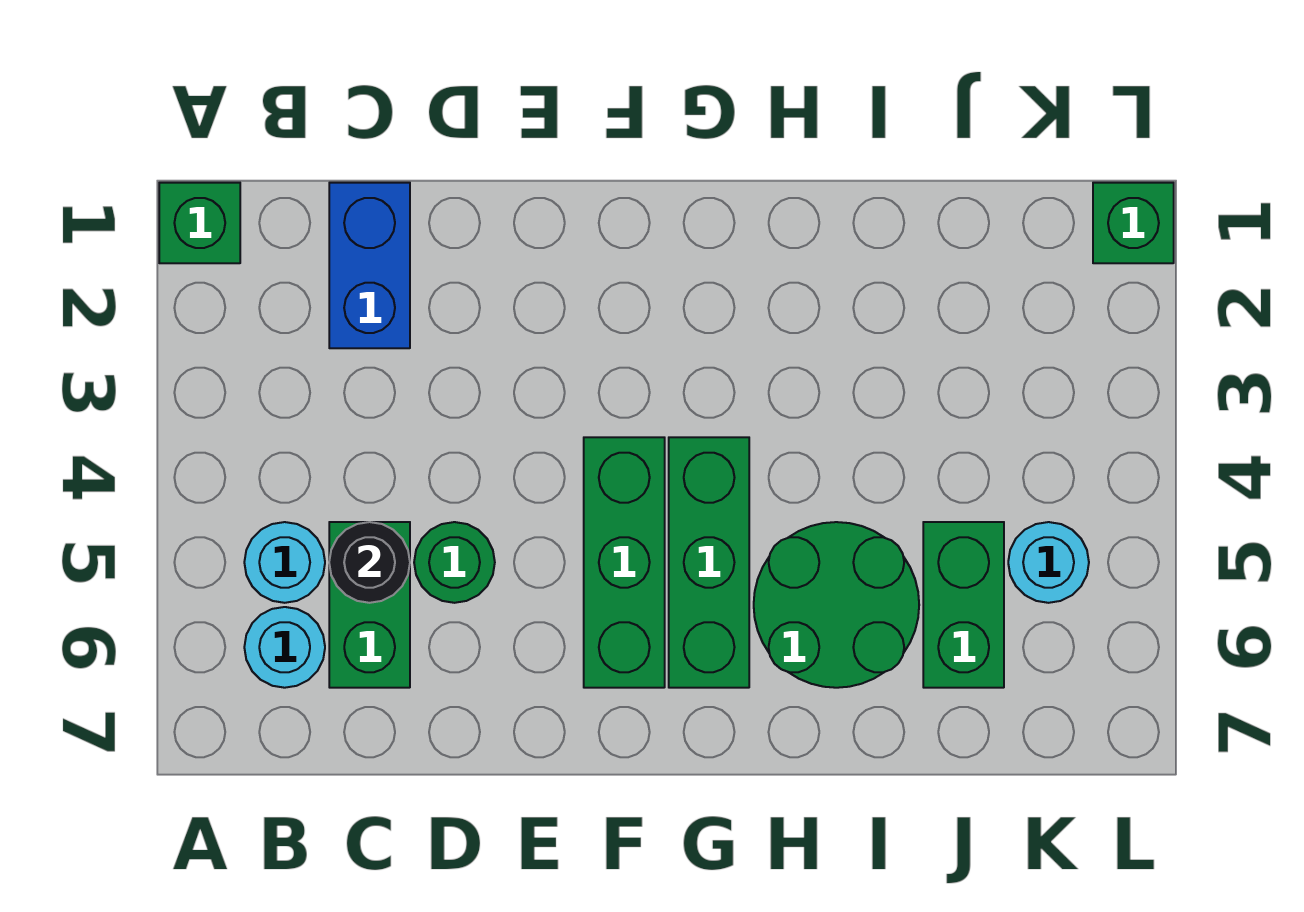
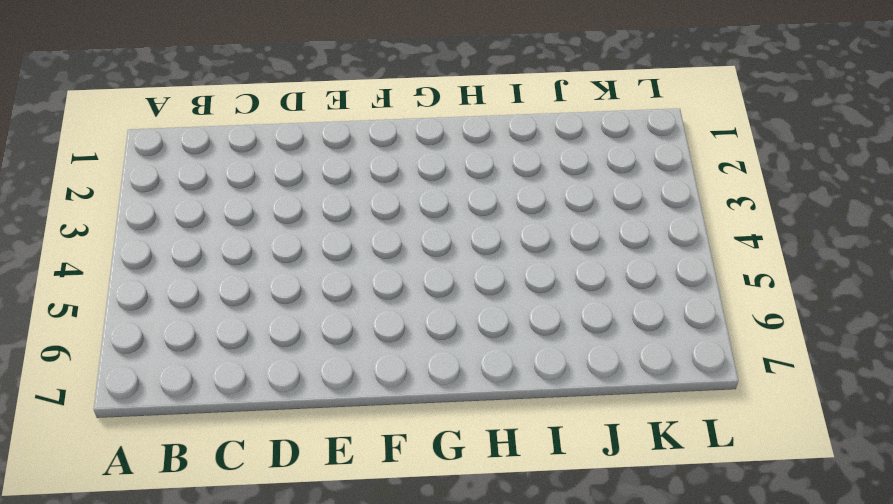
none -> green 1x1 brick [159,183,240,263]
none -> cyan 1x1 round brick [244,522,325,603]
none -> cyan 1x1 round brick [244,607,325,688]

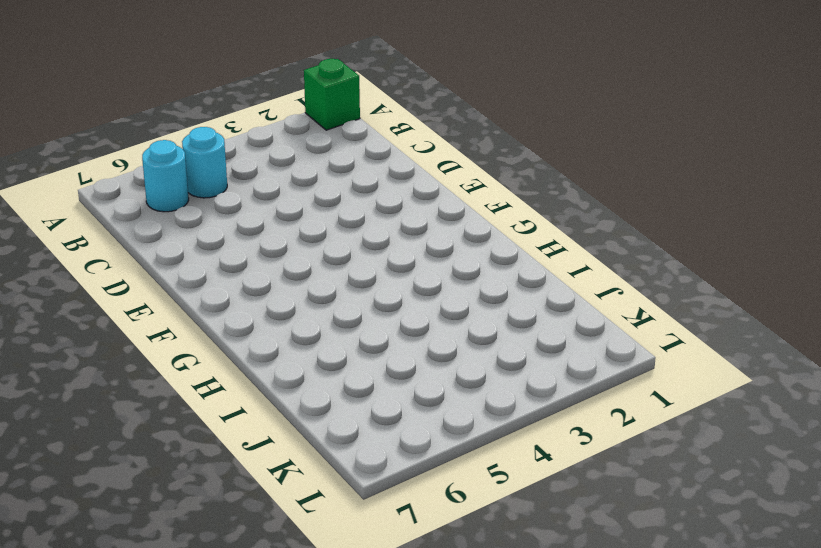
none -> blue 1x2 brick [329,183,410,348]
none -> green 1x2 brick [329,522,410,688]
none -> green 1x1 round brick [414,522,495,603]

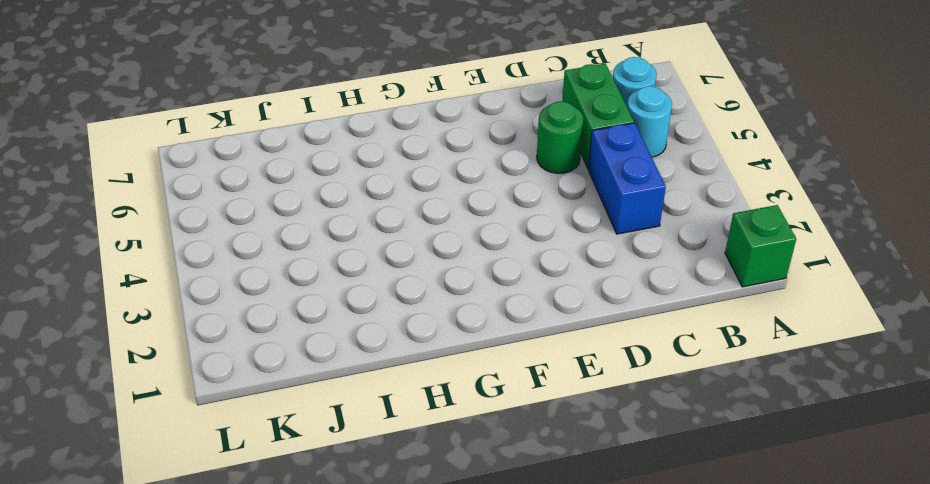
blue 1x2 brick [588,123,666,234] -> blue 1x2 brick moved to [329,183,410,348]
none -> green 1x3 brick [584,437,665,688]
none -> green 1x3 brick [669,437,749,688]
none -> green 2x2 round brick [754,522,919,688]

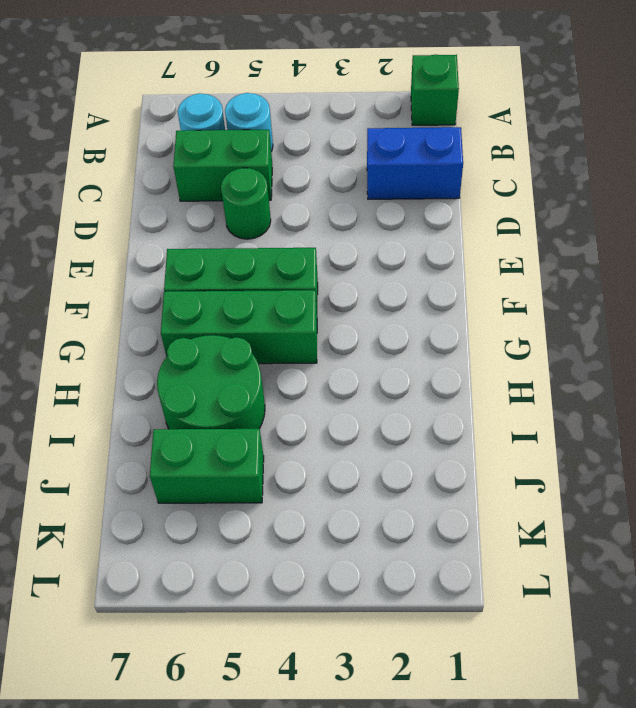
none -> cyan 1x1 round brick [1008,522,1089,603]
none -> green 1x1 brick [1093,183,1174,263]
none -> black 1x1 round brick [329,522,410,603]

